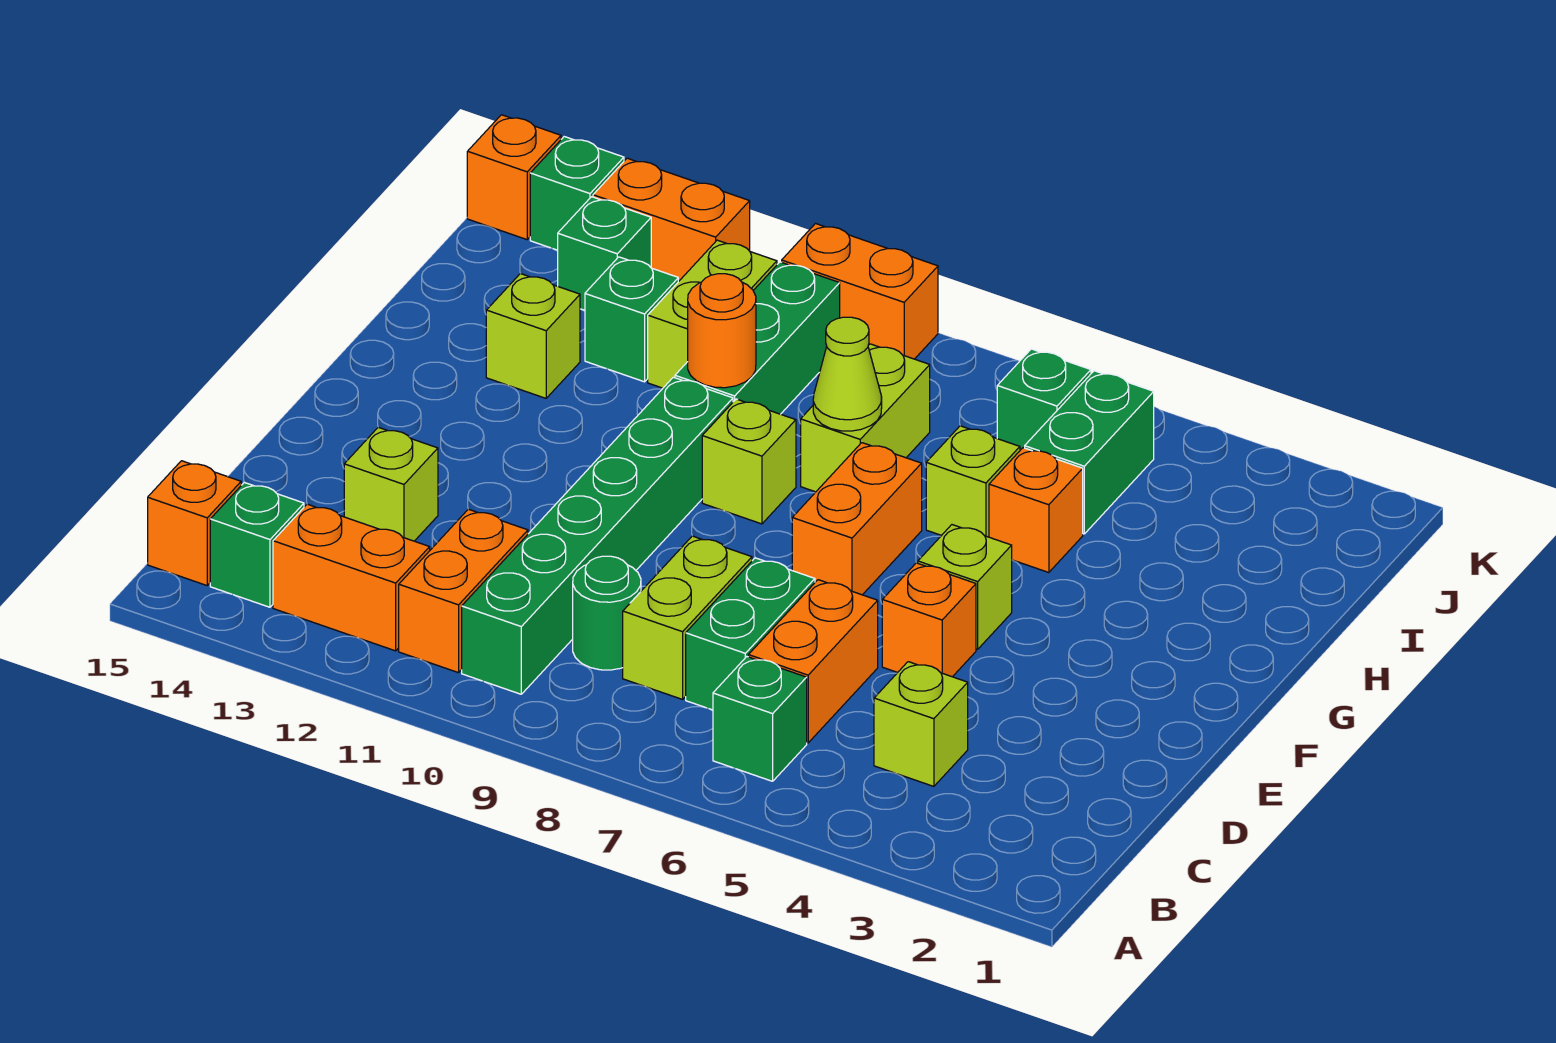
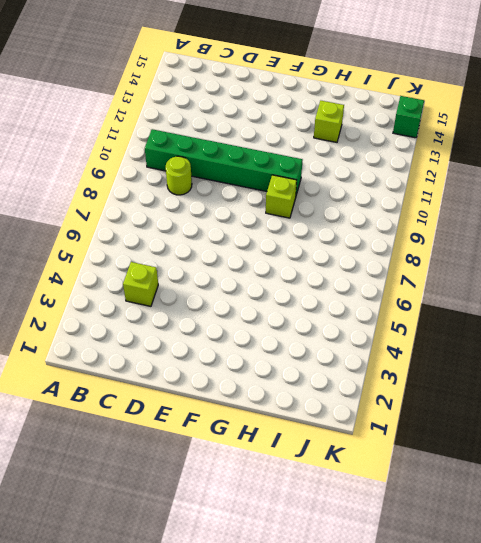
lime 1x1 round brick [166,156,192,195] -> green 1x1 round brick [573,556,641,670]
none -> green 1x1 brick [713,657,807,781]
none -> orange 1x2 brick [399,509,528,673]
none -> orange 1x2 brick [273,504,430,651]
none -> green 1x1 brick [210,482,304,607]

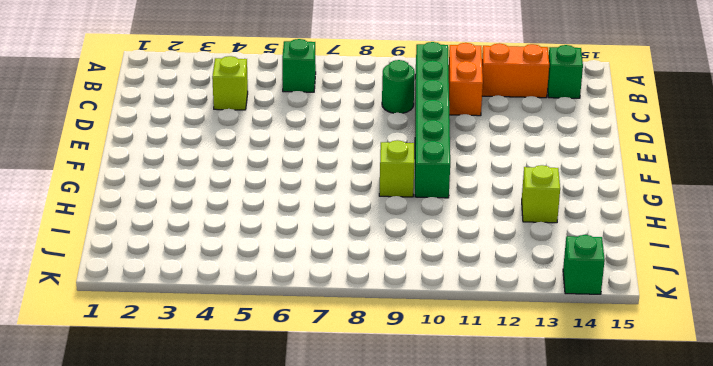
none -> orange 1x1 brick [148,461,241,585]
none -> orange 1x2 brick [748,580,878,743]
none -> green 1x2 brick [686,558,815,710]
none -> lime 1x2 brick [623,536,752,699]

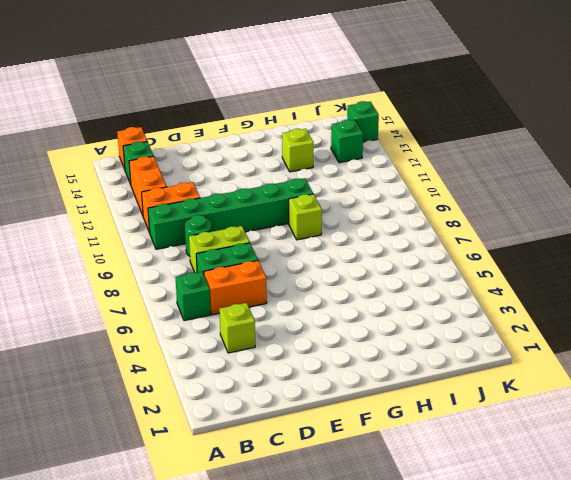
none -> lime 1x1 brick [344,427,438,541]
none -> orange 1x1 brick [882,563,976,677]
none -> lime 1x1 brick [918,525,1012,649]
none -> orange 1x2 brick [792,443,922,595]

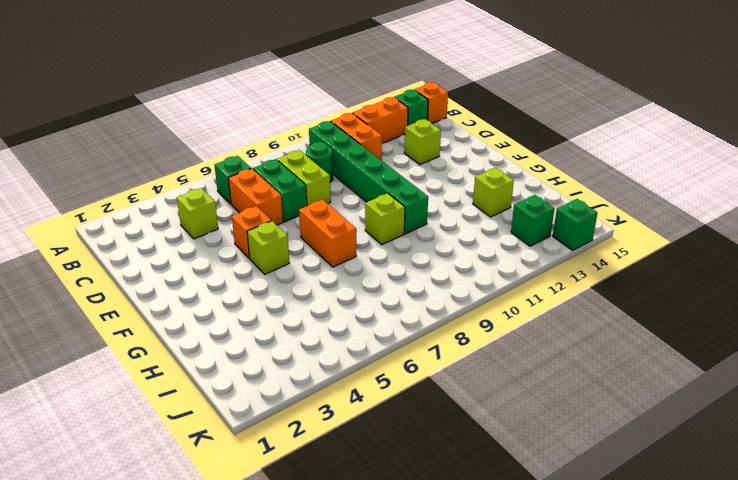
none -> orange 1x1 brick [989,448,1083,573]
none -> lime 1x1 brick [926,426,1020,537]
none -> lime 1x2 brick [801,344,930,492]
none -> green 1x3 brick [675,262,840,414]

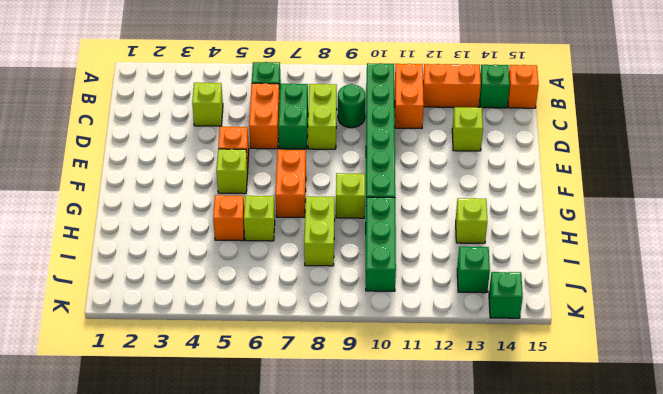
none -> green 1x2 brick [1025,371,1154,534]
none -> lime 1x2 brick [648,240,777,388]
none -> green 1x1 brick [585,257,678,382]
none -> green 1x1 brick [997,349,1091,450]

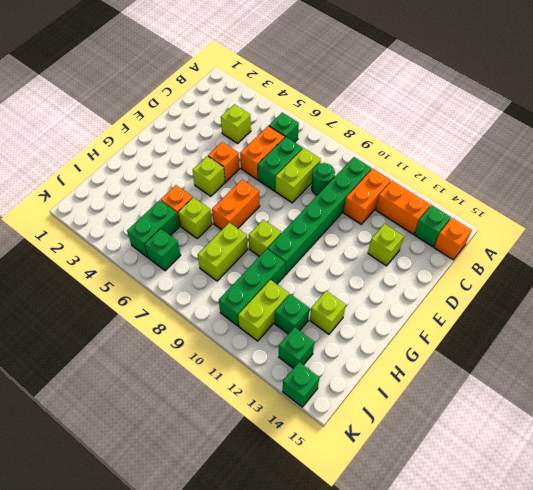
none -> orange 1x2 brick [782,224,938,359]
none -> orange 1x2 brick [593,158,750,282]
none -> orange 1x1 brick [467,115,561,240]
none -> lime 1x1 cone [813,317,882,431]

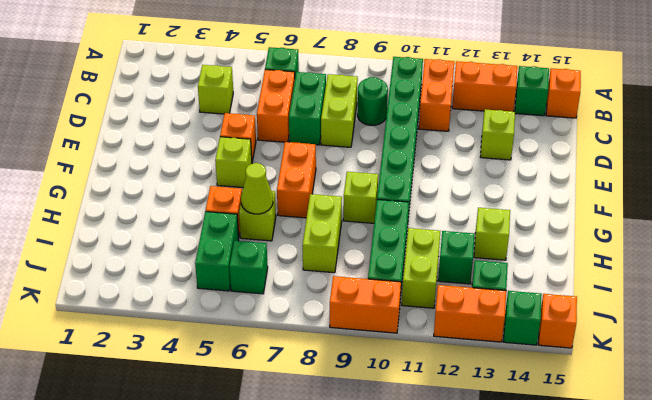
lime 1x1 cone [241,163,273,214] -> lime 1x1 cone moved to [813,317,882,431]
none -> orange 1x1 round brick [688,274,756,388]

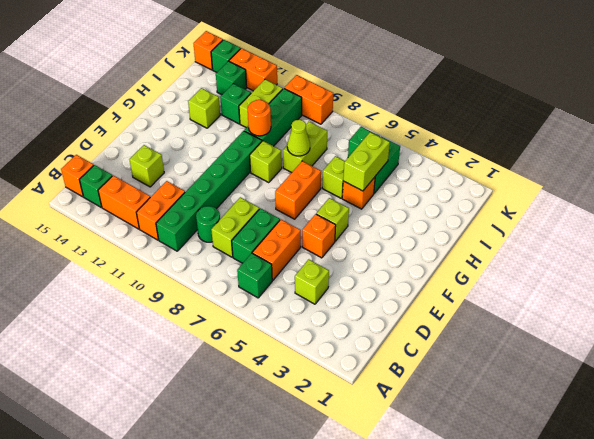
lime 1x2 brick [343,132,390,191] -> none

